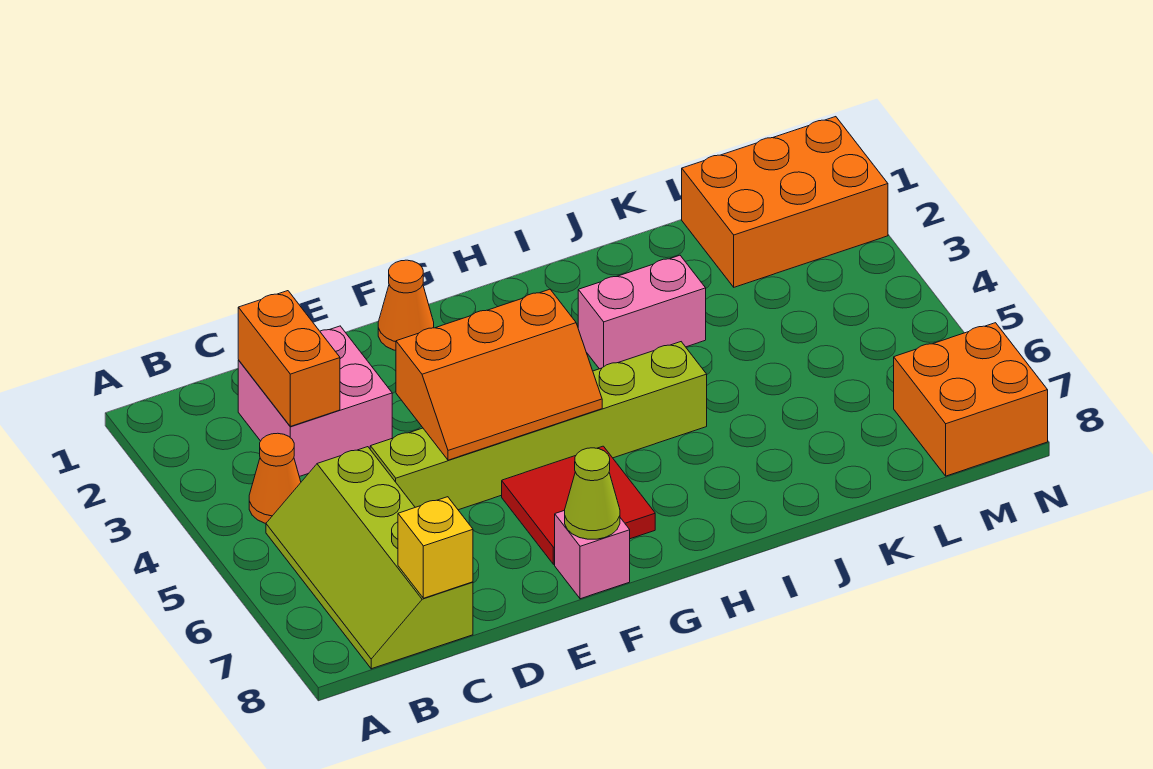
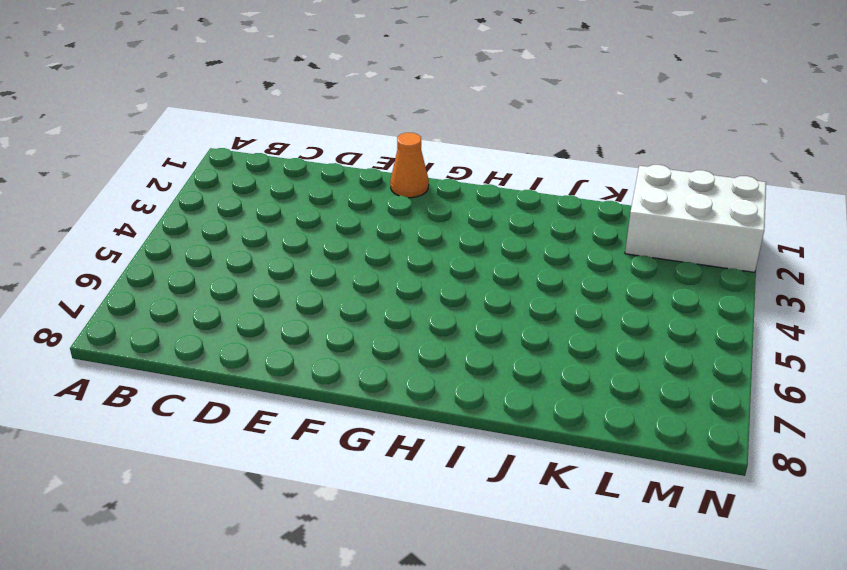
white 2x3 brick [625,165,766,272] -> orange 2x3 brick [682,117,888,287]
none -> orange 1x1 cone [249,433,301,523]
none -> lime 2x4 slope [266,447,473,669]
none -> pink 2x2 brick [238,326,392,477]

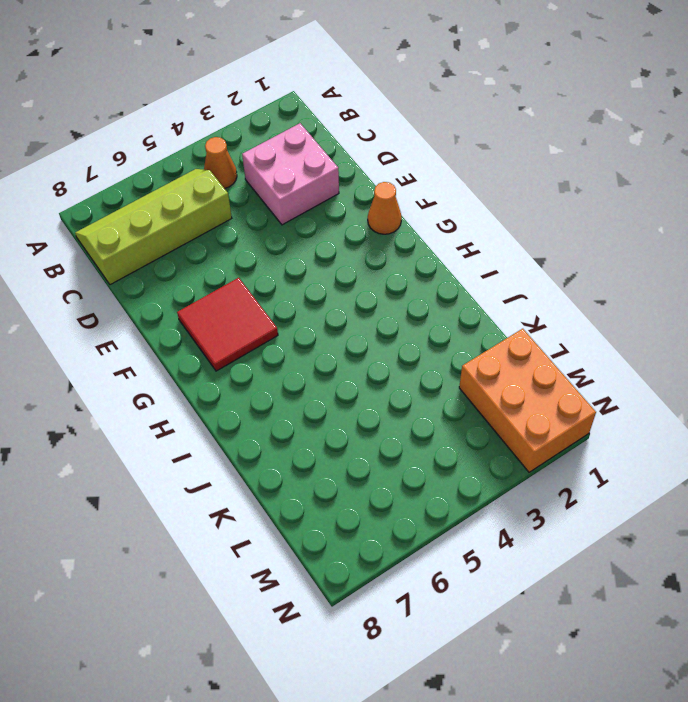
none -> lime 1x6 brick [370,342,707,510]
none -> pink 1x1 brick [555,510,630,599]
none -> pink 1x2 brick [578,255,706,369]

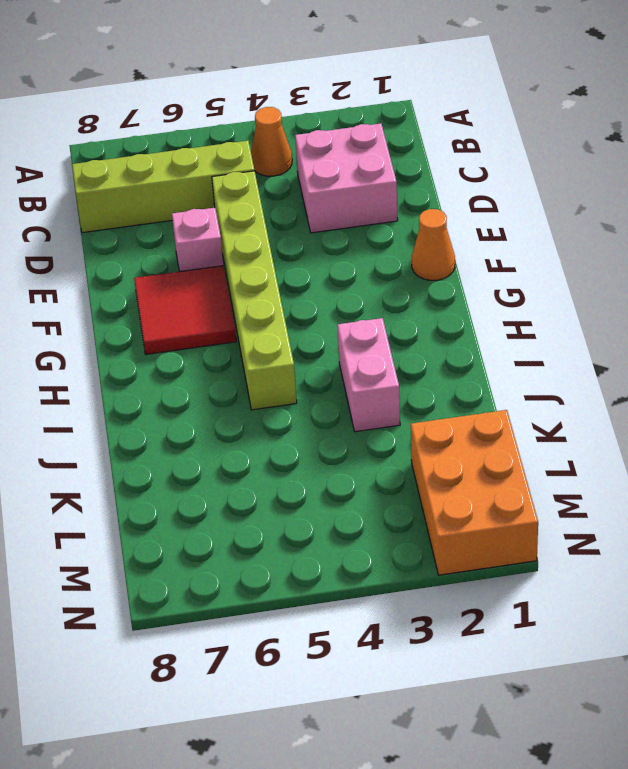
pink 1x1 brick [172,208,223,272] -> pink 1x1 brick moved to [555,510,630,599]
none -> orange 2x2 brick [894,323,1048,476]
none -> orange 1x2 brick [238,291,340,426]
none -> yellow 1x1 brick [398,497,473,598]

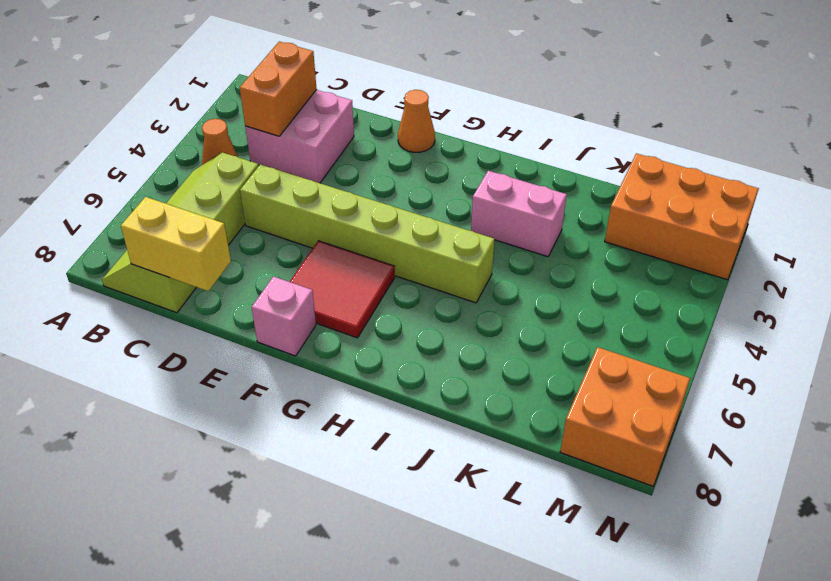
yellow 1x2 brick [121,197,231,291] -> yellow 1x1 brick [398,497,473,598]
none -> orange 2x3 slope [396,289,602,460]
none -> lime 1x1 cone [565,448,620,539]

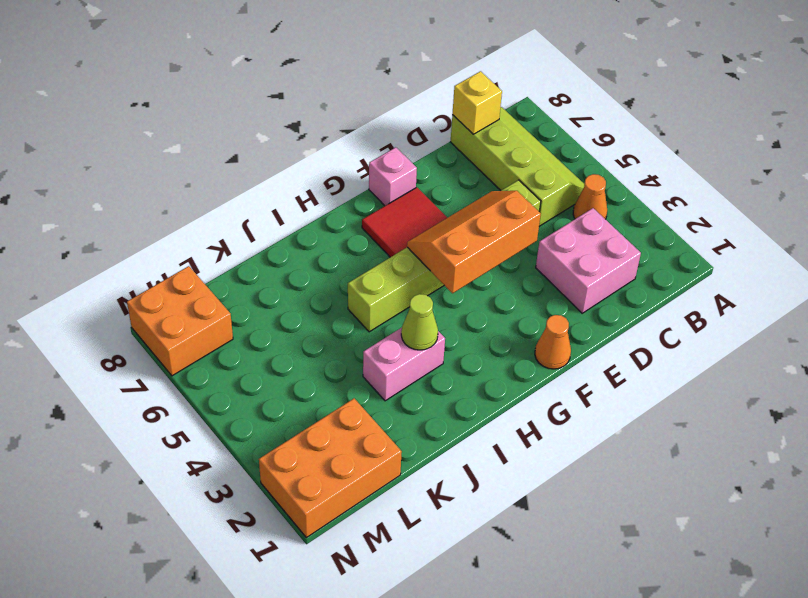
lime 1x1 cone [401,294,438,350] -> lime 1x1 cone moved to [565,448,620,539]
none -> orange 1x2 brick [238,291,340,426]

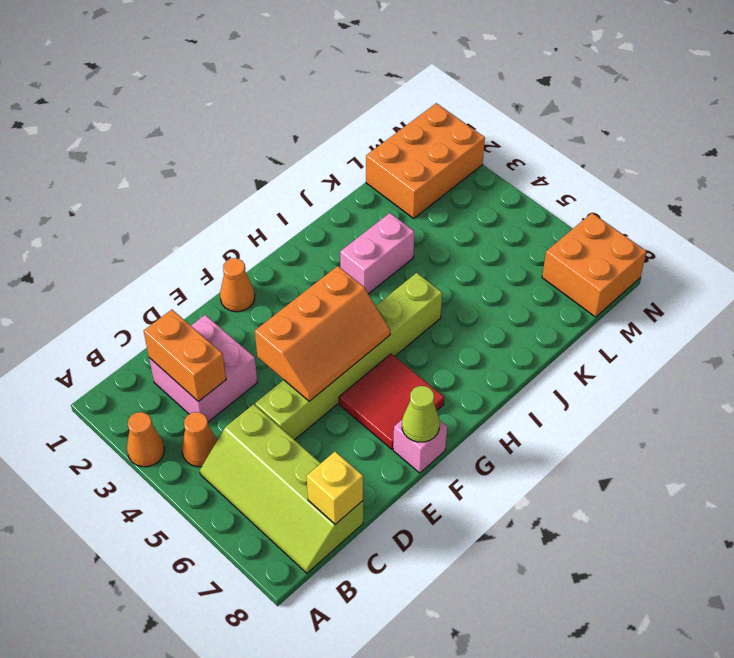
orange 1x1 cone [127,412,165,467] -> none

